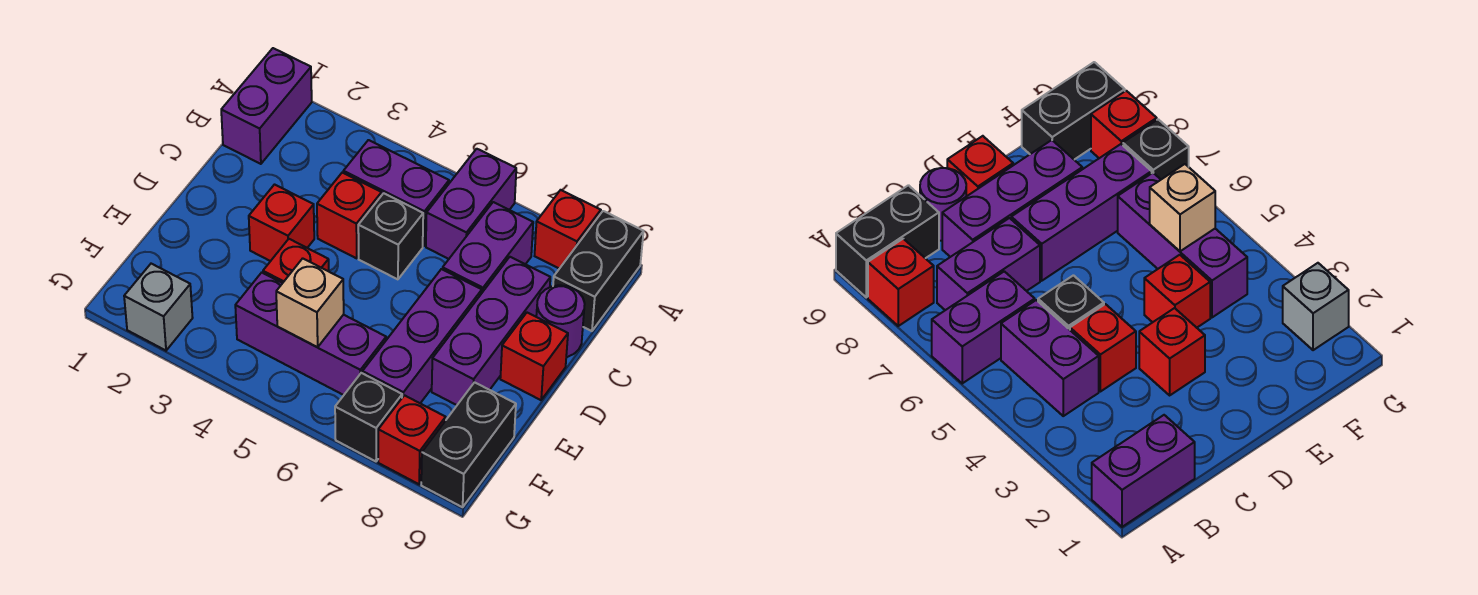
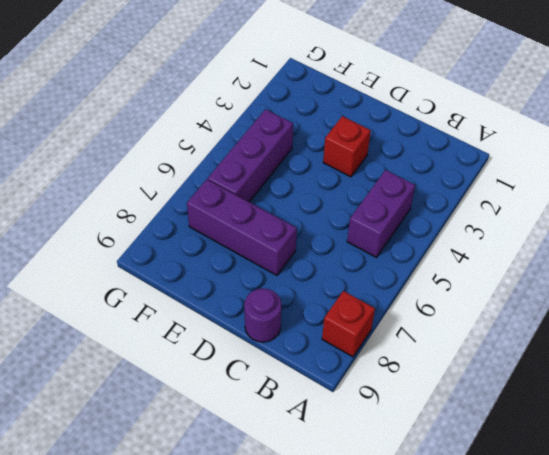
none -> purple 1x2 brick [221,48,312,164]
none -> purple 1x2 brick [426,149,516,259]
none -> black 1x2 brick [553,211,644,331]

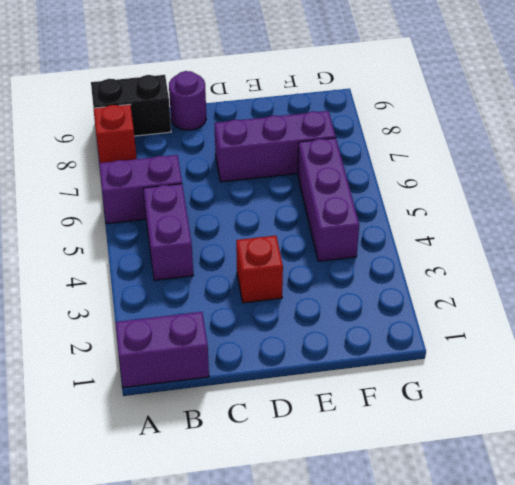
none -> purple 1x2 brick [443,202,533,292]
none -> red 1x1 brick [317,173,382,258]
none -> black 1x1 brick [358,193,423,279]

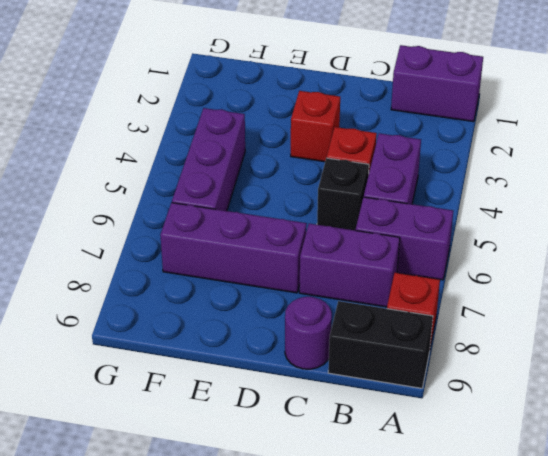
none -> purple 1x3 brick [432,257,550,405]
none -> red 1x1 brick [500,313,568,400]
none -> red 1x1 brick [263,239,329,283]

